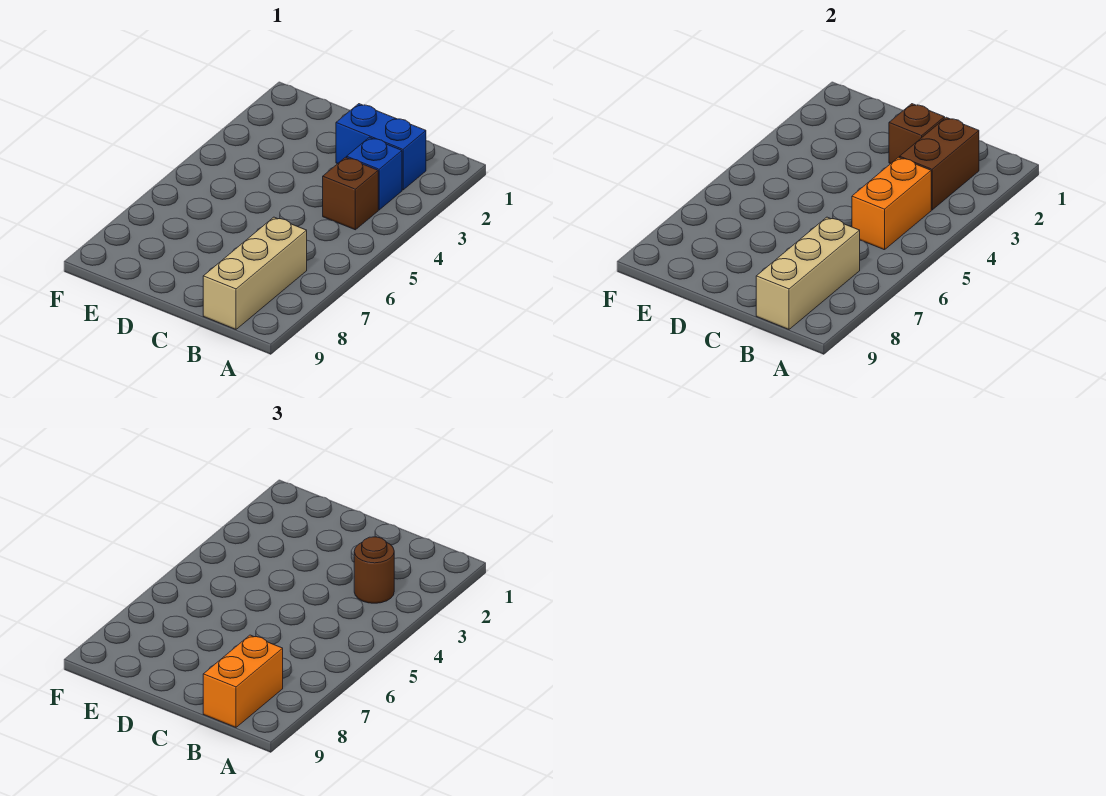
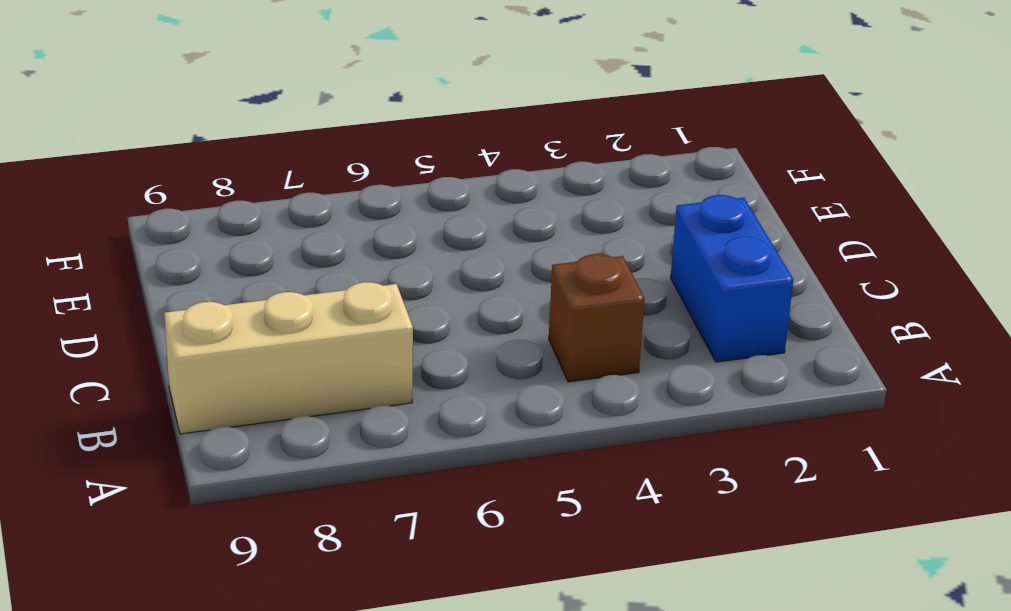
none -> blue 1x1 brick [347,137,402,210]
none -> brown 1x2 brick [900,117,979,210]

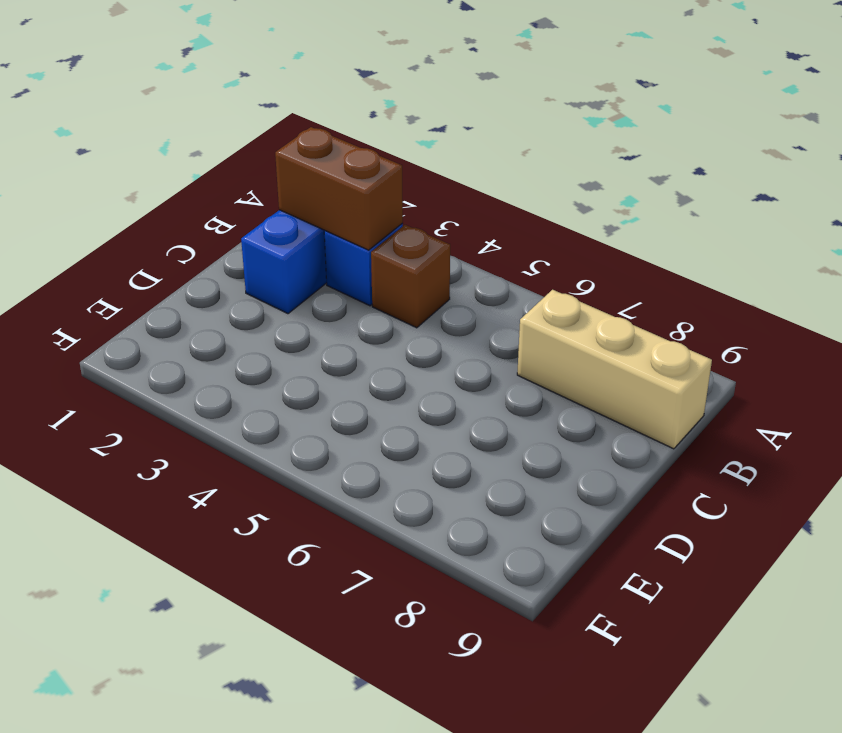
none -> orange 1x2 brick [852,157,931,250]
none -> tan 1x3 brick [756,217,860,329]

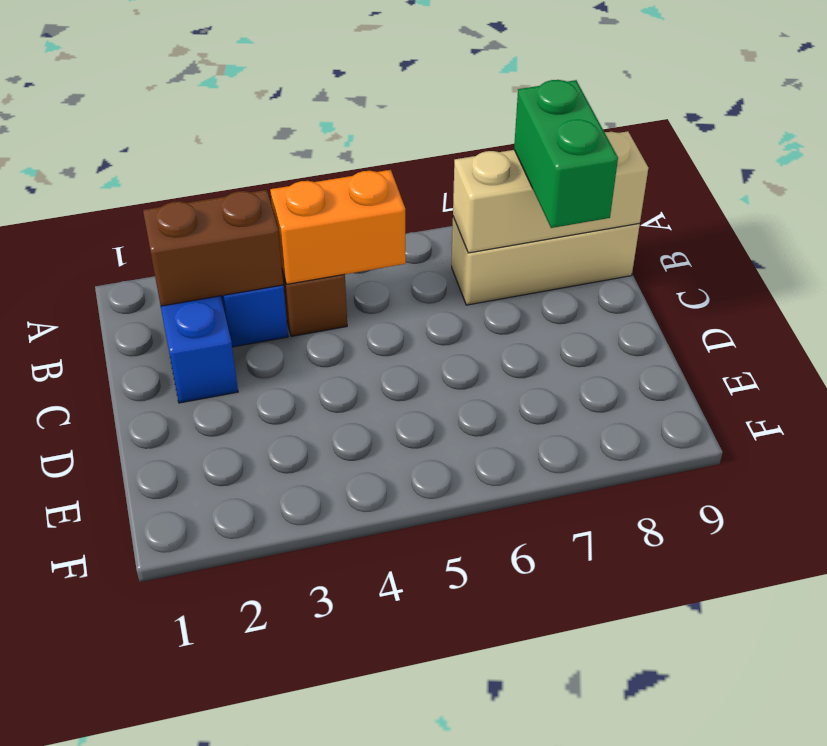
green 1x2 brick [514,80,618,228] -> orange 1x2 brick [203,635,283,727]
none -> brown 1x1 brick [889,104,945,164]
none -> brown 1x1 round brick [354,537,394,603]

